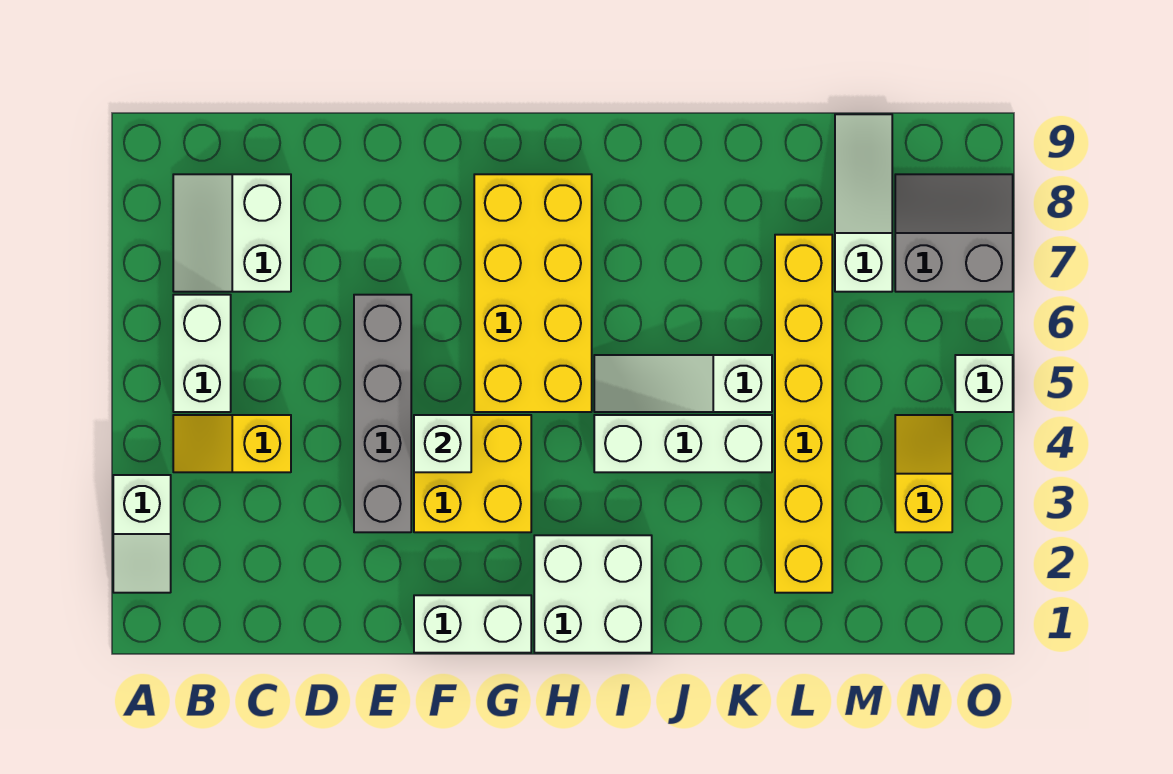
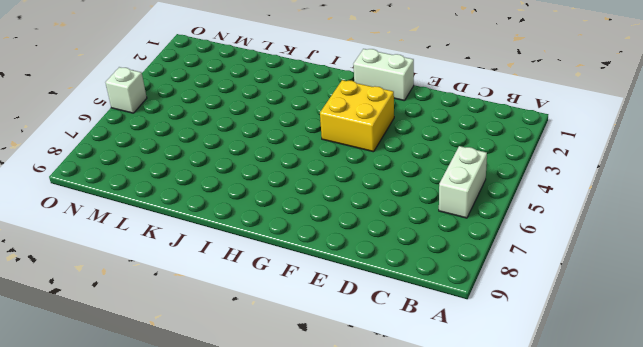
none -> white 1x2 slope [113,475,171,593]
none -> yellow 1x2 slope [173,415,291,472]
none -> white 2x2 slope [173,174,291,292]

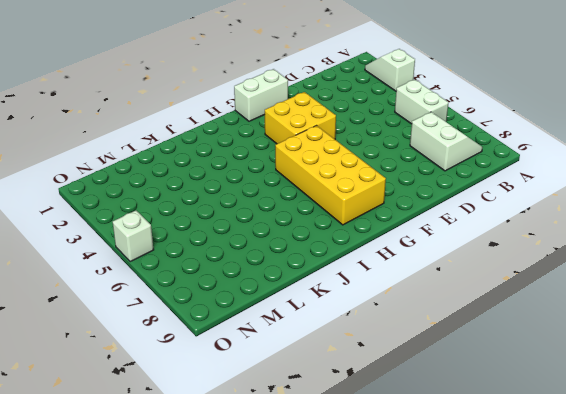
none -> yellow 1x2 slope [173,415,291,472]
none -> grey 1x4 brick [354,295,411,532]
none -> white 2x2 brick [534,535,652,653]

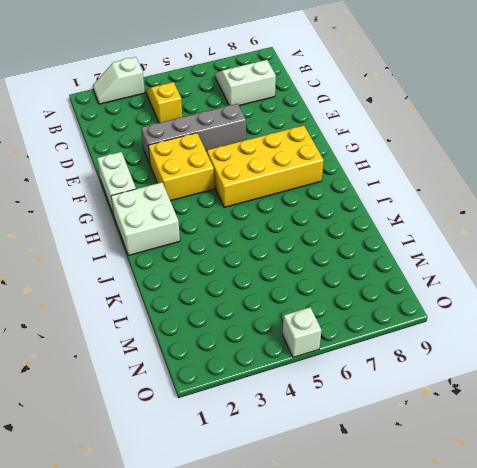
none -> white 1x2 brick [173,295,231,412]
none -> white 1x3 brick [594,415,772,472]
none -> white 1x3 slope [594,355,772,412]

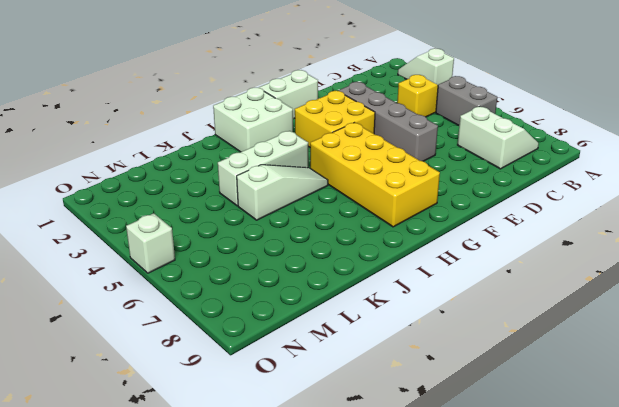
grey 1x2 brick [436,76,497,126] -> white 1x2 brick [173,295,231,412]
none -> yellow 1x6 brick [775,235,832,593]
none -> white 1x3 slope [835,114,892,292]
none -> yellow 1x2 slope [895,415,952,532]

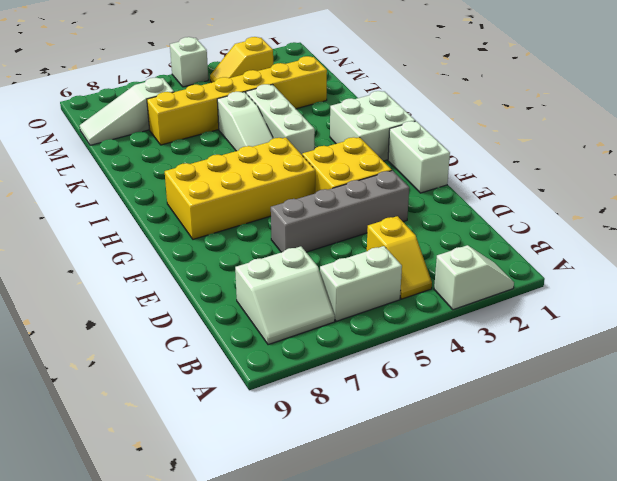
none -> grey 2x2 slope [895,174,1013,292]
none -> white 1x1 brick [414,415,471,472]

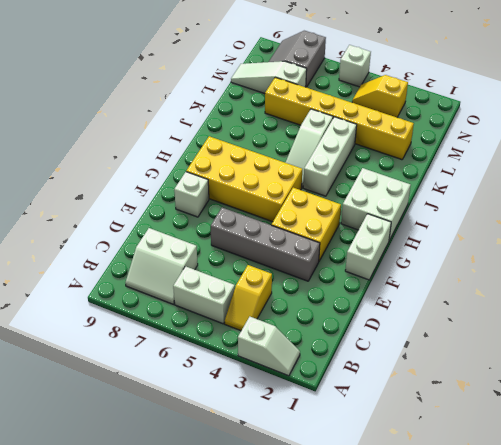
white 1x1 brick [174,172,209,217] -> white 1x1 brick moved to [414,415,471,472]

